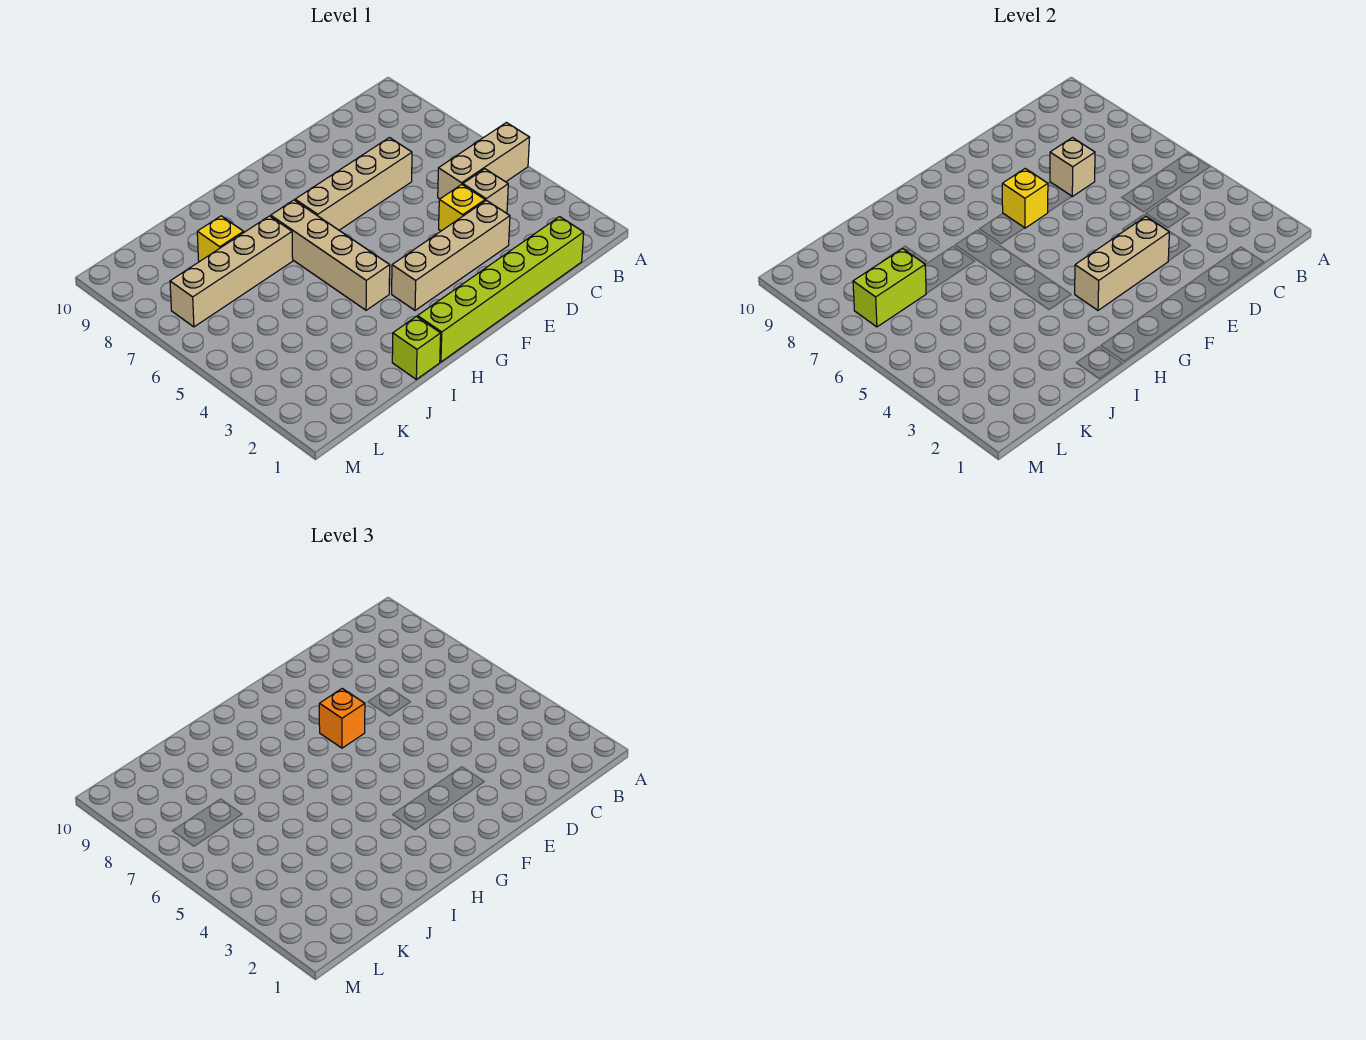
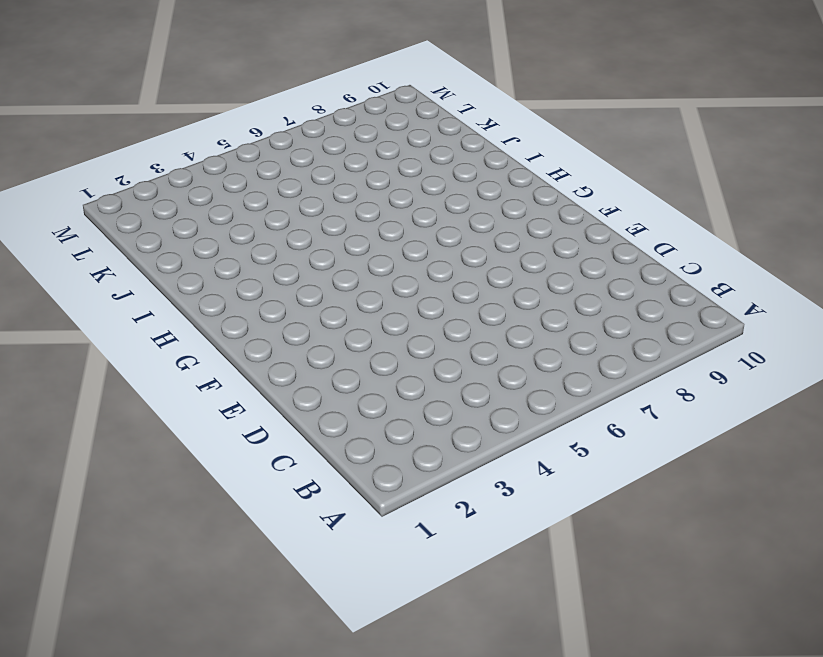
none -> tan 1x3 brick [438,123,530,199]
none -> lime 1x6 brick [418,217,584,362]
none -> tan 1x1 brick [463,169,508,213]

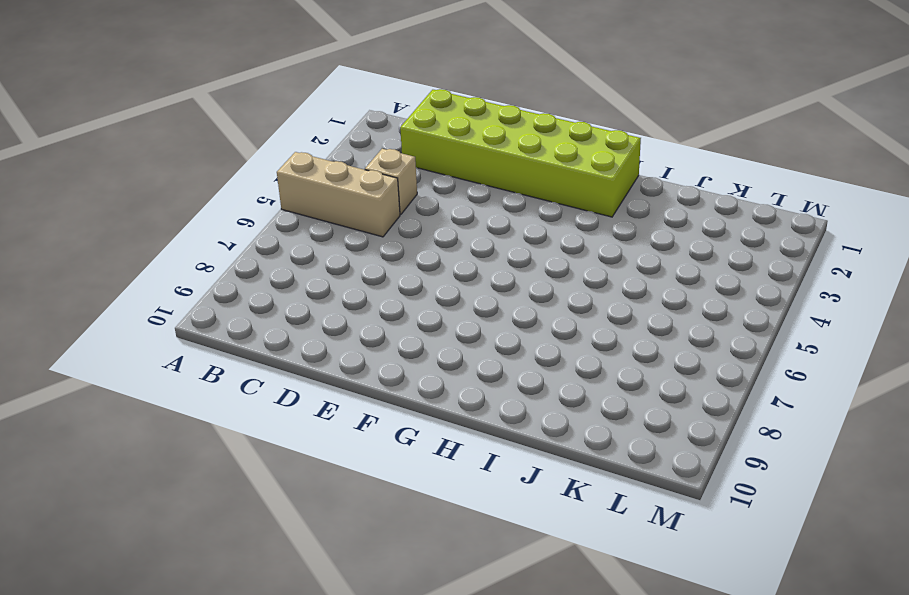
lime 2x6 brick [400,89,641,217] -> lime 1x6 brick [418,217,584,362]
none -> tan 1x4 brick [392,200,510,310]
none -> yellow 1x1 brick [439,184,485,231]
none -> tan 1x4 brick [295,138,412,230]

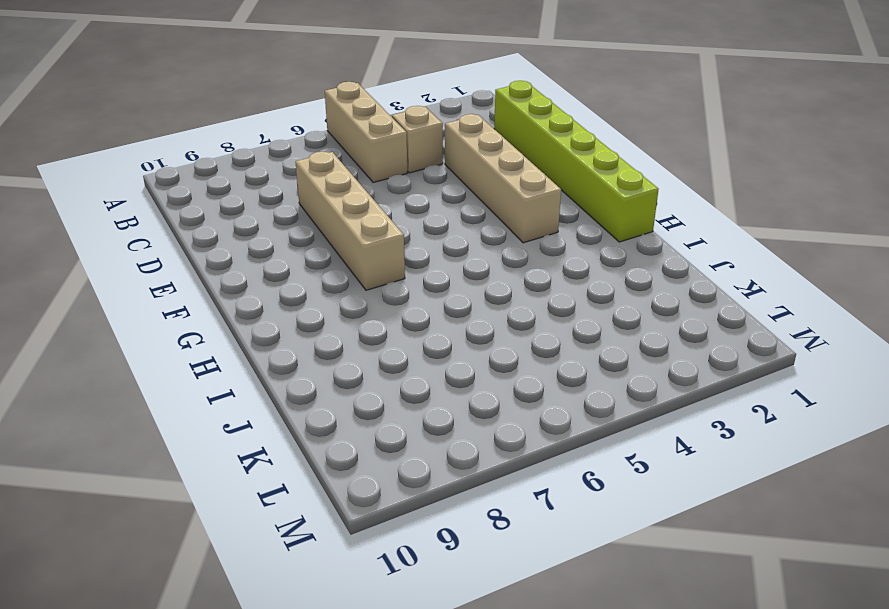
none -> yellow 1x1 brick [439,184,485,231]
none -> tan 1x4 brick [271,200,390,310]
none -> lime 1x1 brick [392,316,441,379]

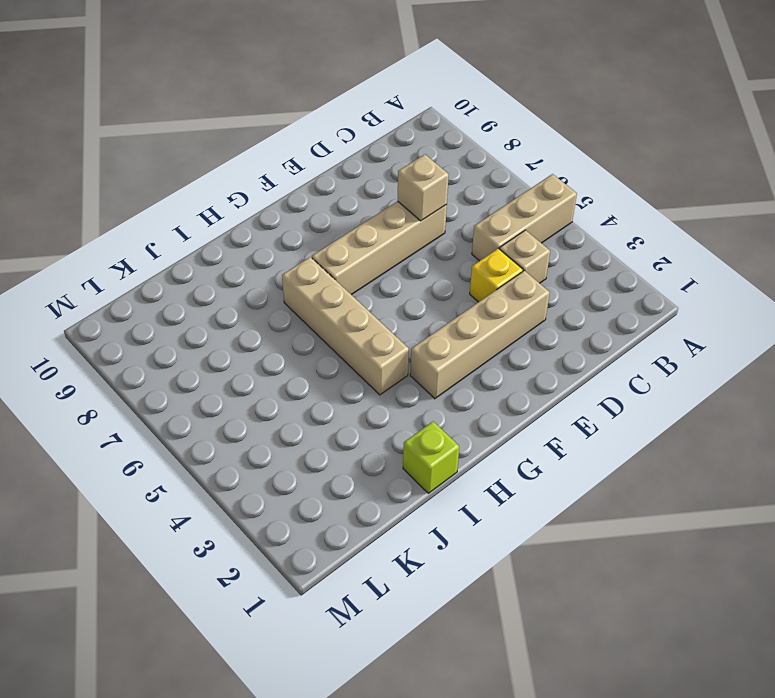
none -> lime 1x6 brick [418,217,584,362]
none -> tan 1x4 brick [170,216,293,327]
none -> yellow 1x1 brick [197,216,244,262]

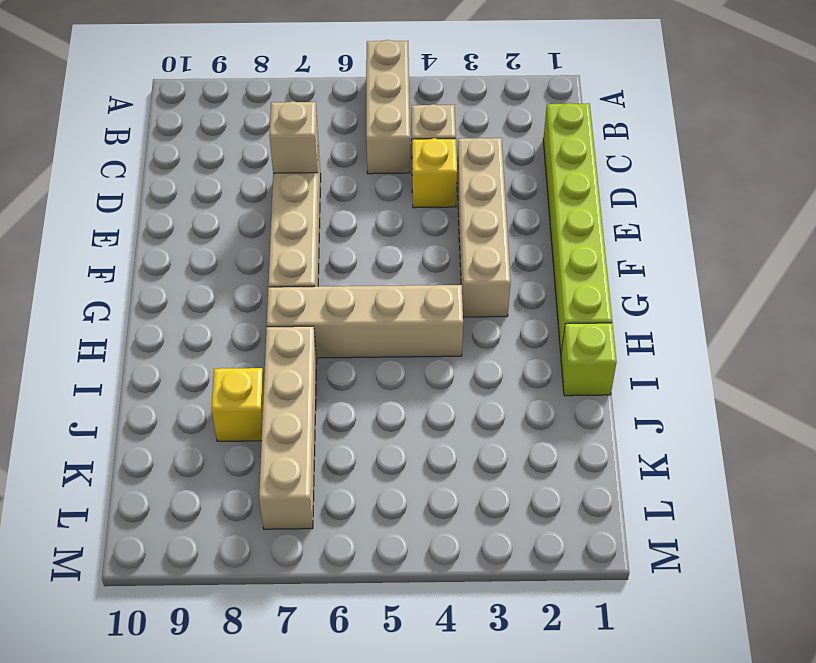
none -> tan 1x3 brick [1075,217,1169,310]
none -> yellow 1x1 brick [1002,169,1048,228]
none -> lime 1x2 brick [853,249,926,327]

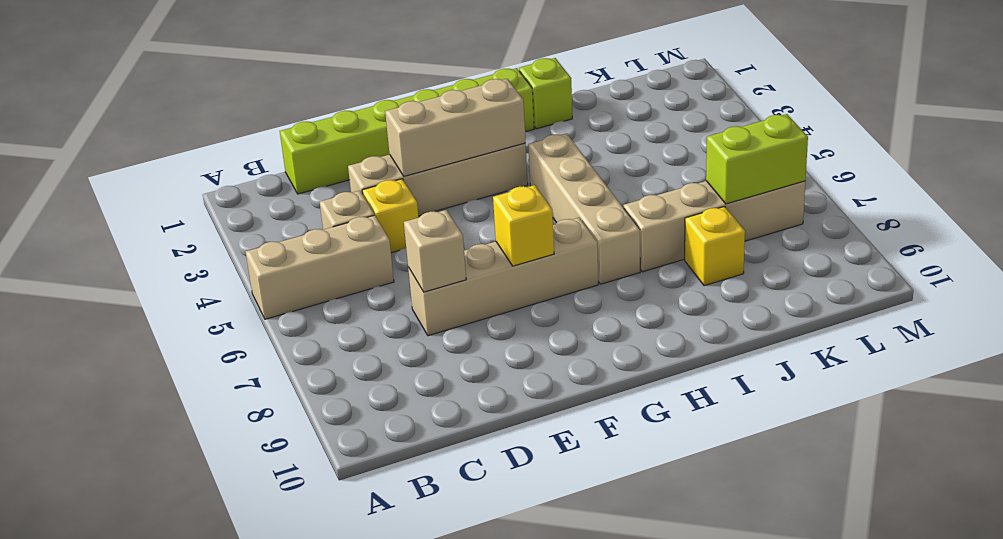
none -> orange 1x1 brick [319,689,365,748]

